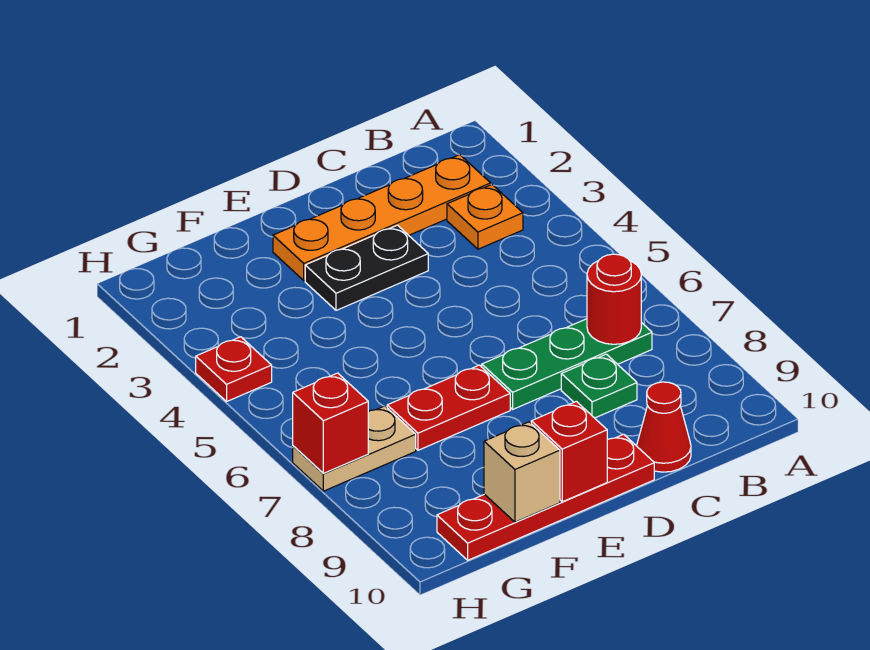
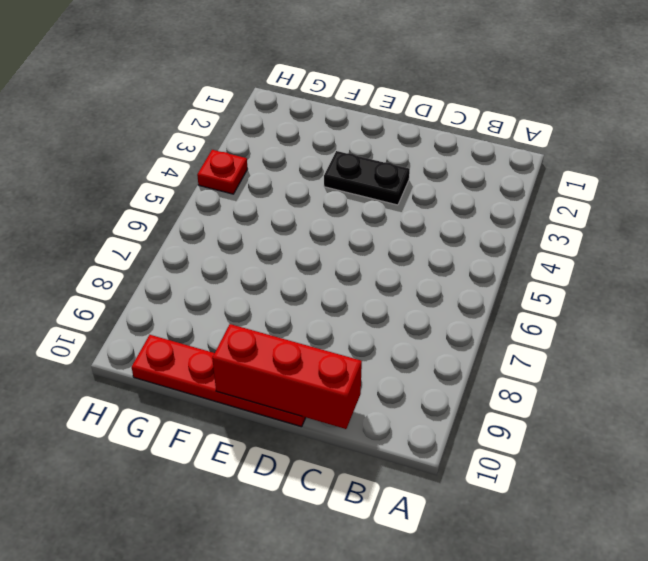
red 1x3 brick [212,324,362,429] -> red 1x1 brick [531,401,607,502]
none -> orange 1x4 plate [273,155,491,280]
none -> orange 1x1 plate [447,185,523,249]
none -> green 1x3 plate [482,319,652,409]

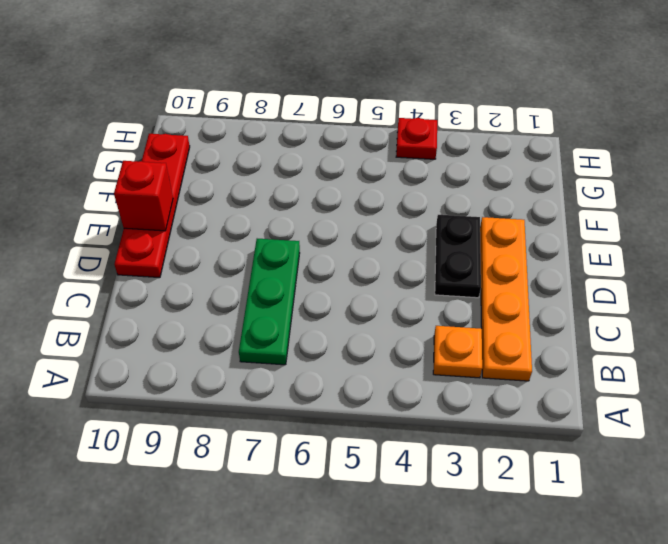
none -> green 1x1 plate [561,354,637,418]
none -> red 1x1 cone [637,382,691,472]
none -> red 1x2 plate [387,365,510,450]

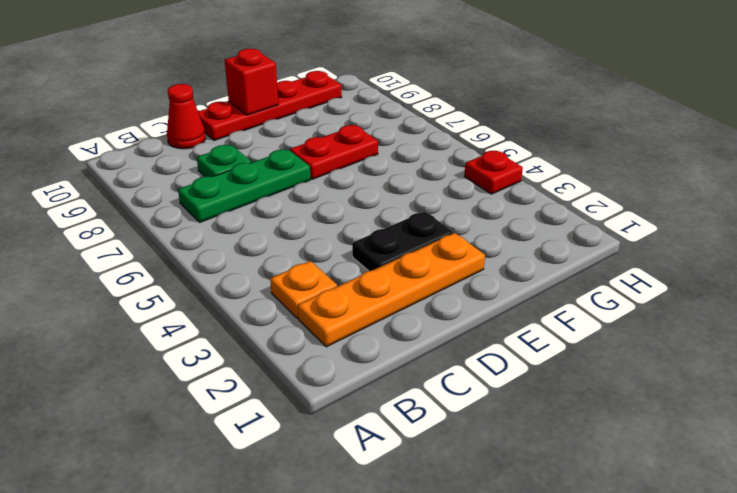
none -> tan 1x2 plate [293,406,416,491]
none -> red 1x1 round brick [587,254,641,344]
none -> tan 1x1 brick [484,422,560,522]

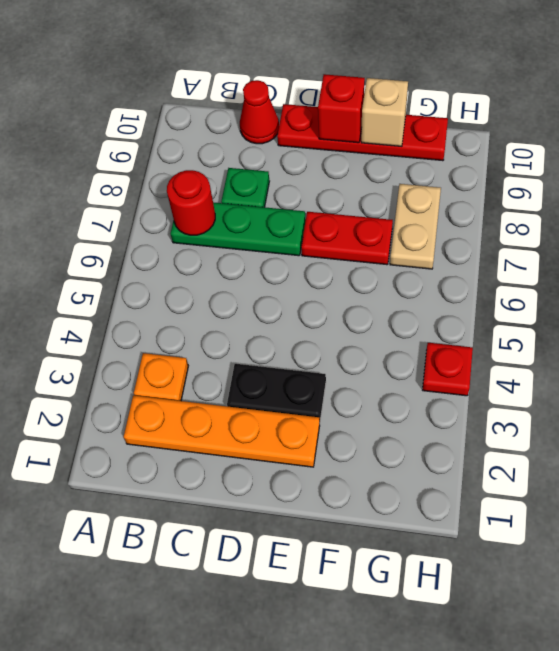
tan 1x2 plate [390,184,441,269] -> tan 1x2 plate turned to [293,406,416,491]
none -> red 1x1 brick [293,373,368,473]

